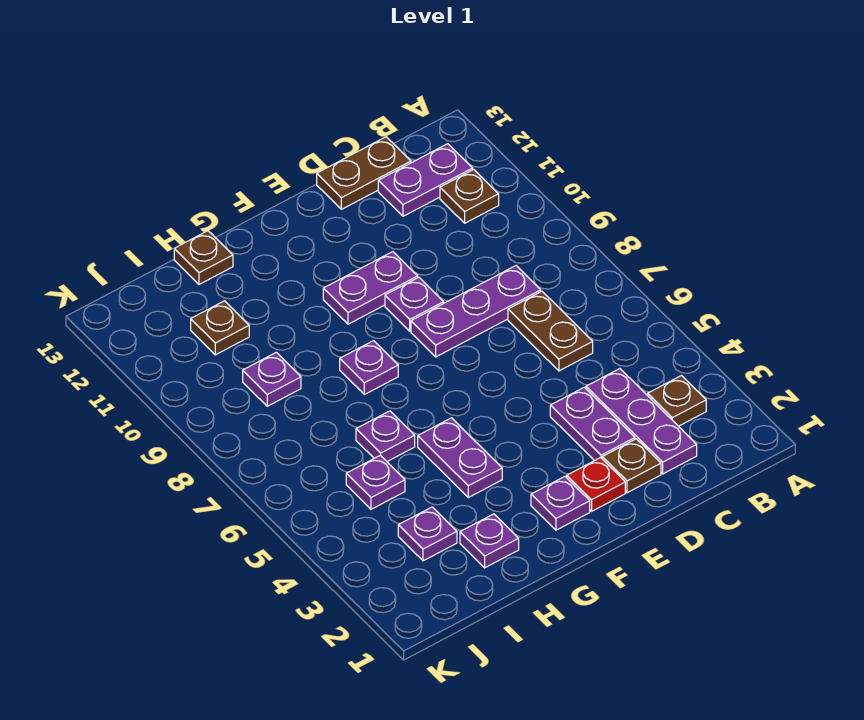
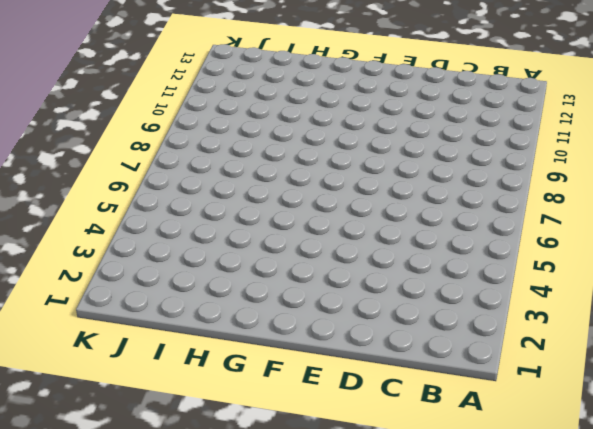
none -> brown 1x1 plate [648,376,706,426]
none -> brown 1x1 plate [440,169,499,223]
none -> purple 1x2 plate [378,144,473,216]

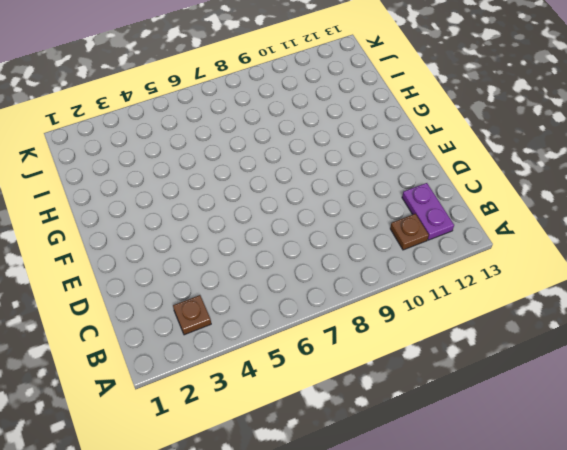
none -> purple 1x3 plate [586,369,697,474]
none -> brown 1x2 plate [508,291,593,371]
none -> purple 1x3 plate [411,266,541,357]

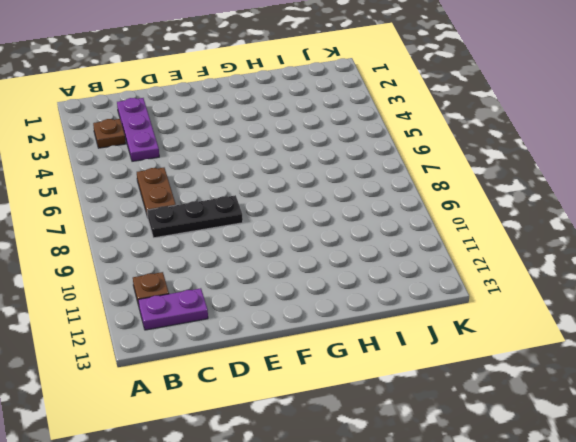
black 1x3 plate [147,195,243,238] -> purple 1x3 plate [411,266,541,357]
none -> brown 1x2 plate [317,137,411,209]
none -> brown 1x1 plate [602,439,661,493]
none -> purple 1x2 plate [550,387,635,461]

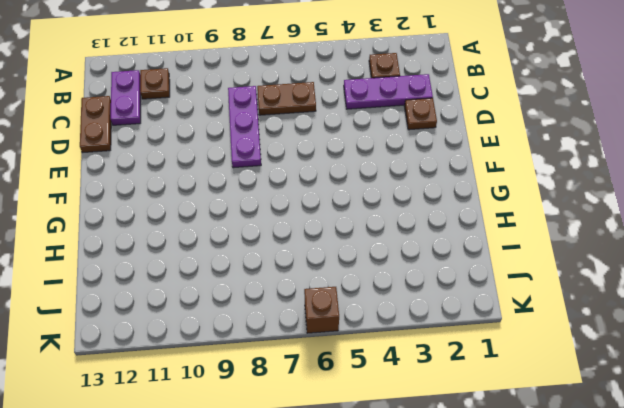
brown 1x1 brick [304,287,339,333] -> none
none -> purple 1x2 plate [550,387,635,461]
none -> red 1x1 plate [567,458,625,511]
none -> purple 1x1 plate [385,277,444,331]

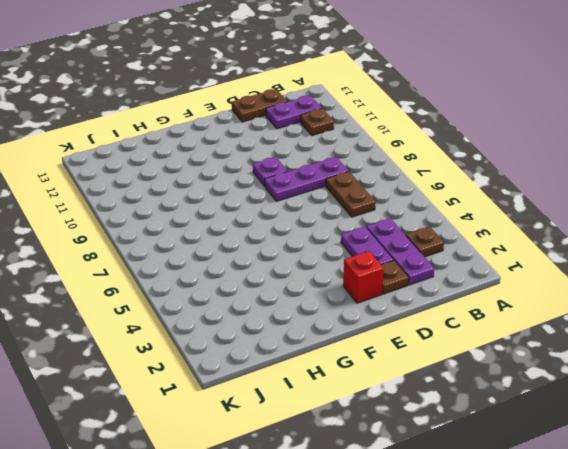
red 1x1 brick [343,251,384,303] -> red 1x1 plate [567,458,625,511]
none -> purple 1x2 plate [323,252,418,324]
none -> purple 1x1 plate [531,477,590,530]
none -> purple 1x2 plate [418,418,502,497]

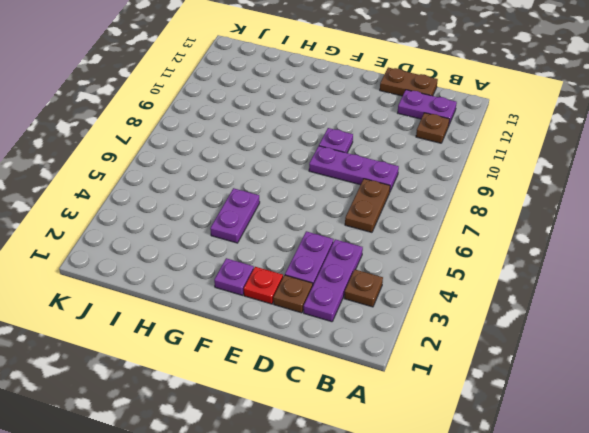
none -> purple 1x2 plate [323,252,418,324]
none -> purple 1x1 plate [340,341,398,394]
none -> purple 1x1 plate [460,514,519,568]

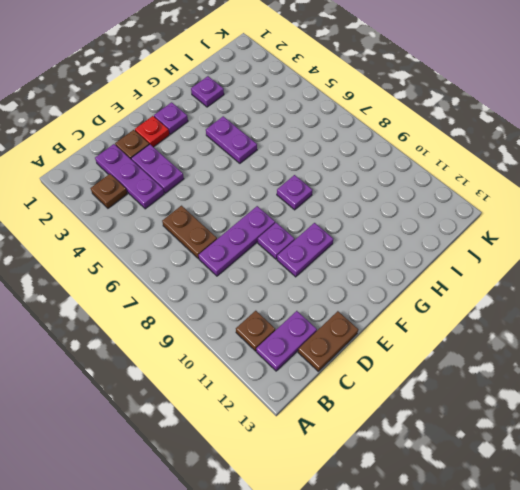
none -> purple 1x1 plate [356,411,415,461]
none -> brown 1x1 plate [174,231,233,284]
none -> purple 1x1 plate [398,507,457,561]

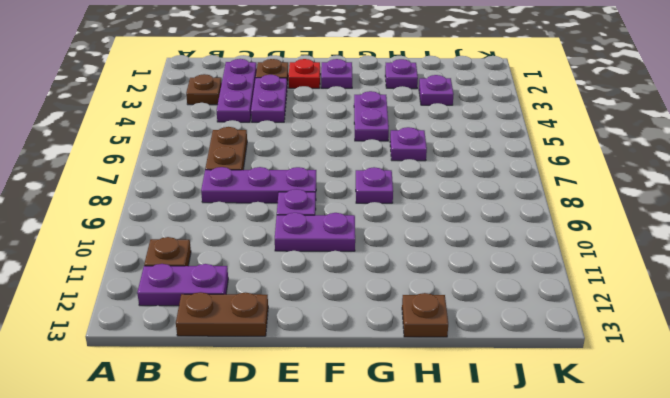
none -> purple 1x1 plate [346,455,405,509]
none -> purple 1x1 plate [243,352,301,406]
none -> brown 1x1 plate [191,301,249,355]

